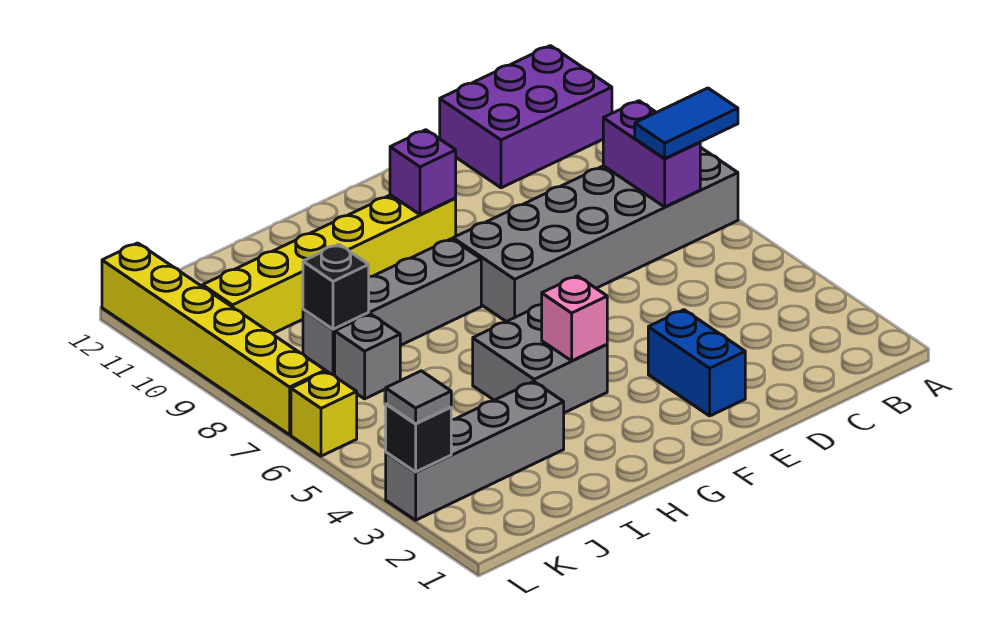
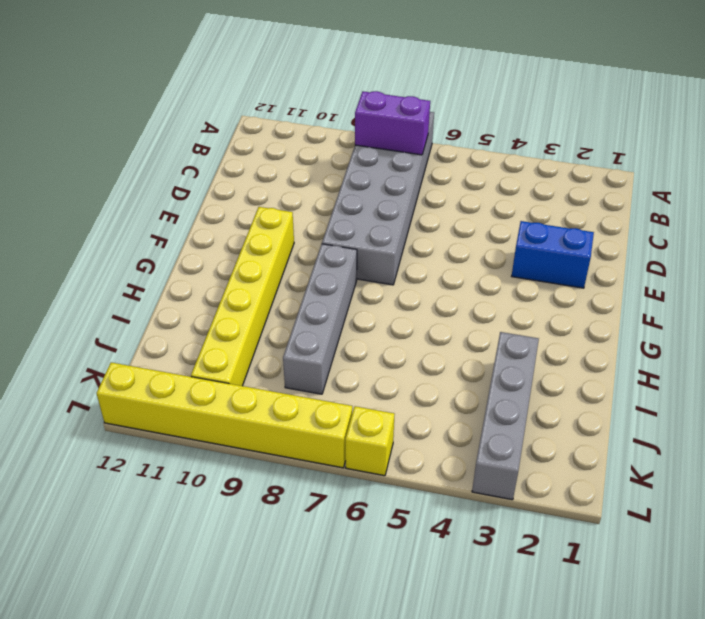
none -> purple 2x3 brick [440,46,612,188]
none -> grey 2x2 brick [473,305,607,413]
none -> grey 1x1 brick [335,314,400,399]

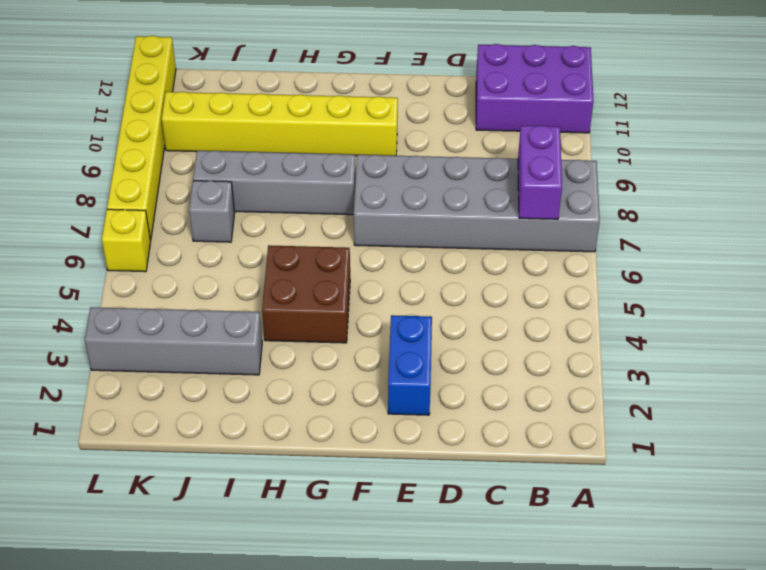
brown 2x2 brick [262,245,350,343] -> grey 2x2 brick [473,305,607,413]
none -> purple 1x1 brick [390,130,456,215]
none -> pink 1x1 brick [542,276,607,361]
none -> black 1x1 brick [303,244,369,329]

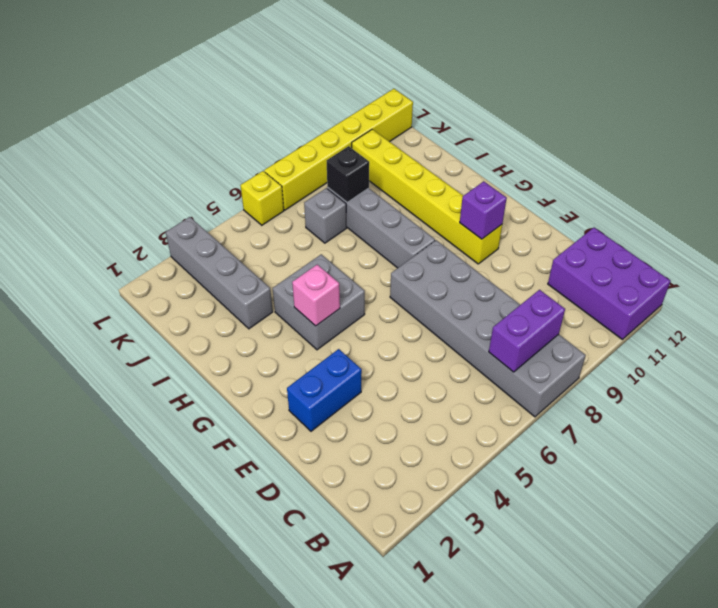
none -> black 1x1 brick [386,404,451,472]
none -> blue 1x2 tile [635,88,738,159]
none -> grey 1x1 tile [386,371,451,424]

